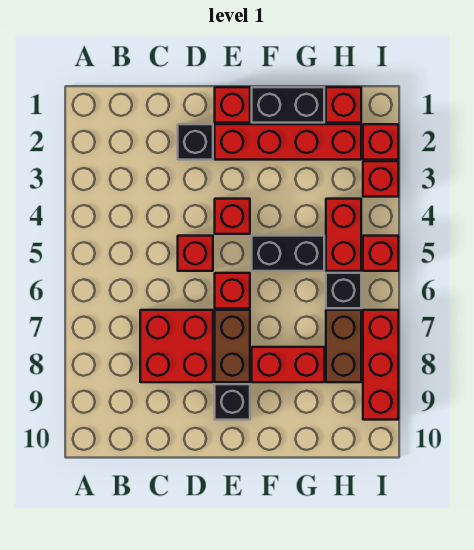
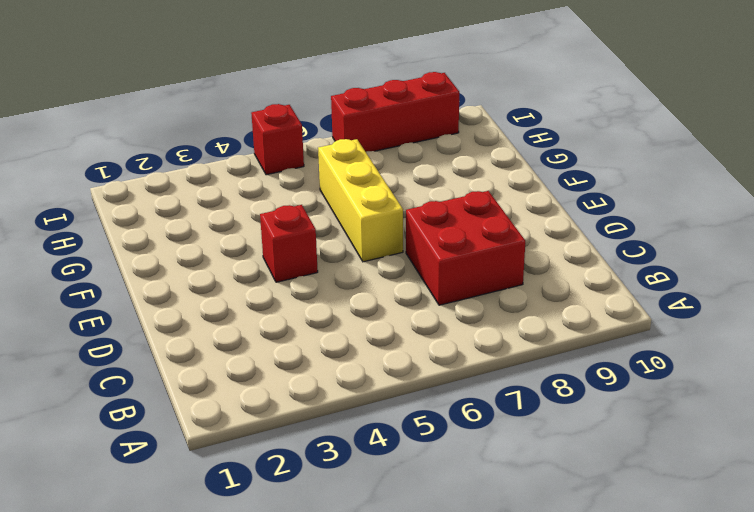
yellow 1x3 brick [318,139,403,262] -> red 1x1 brick [215,273,250,308]
none -> black 1x1 brick [178,124,213,160]
none -> red 1x1 brick [178,236,213,271]
none -> red 1x1 brick [215,87,250,123]

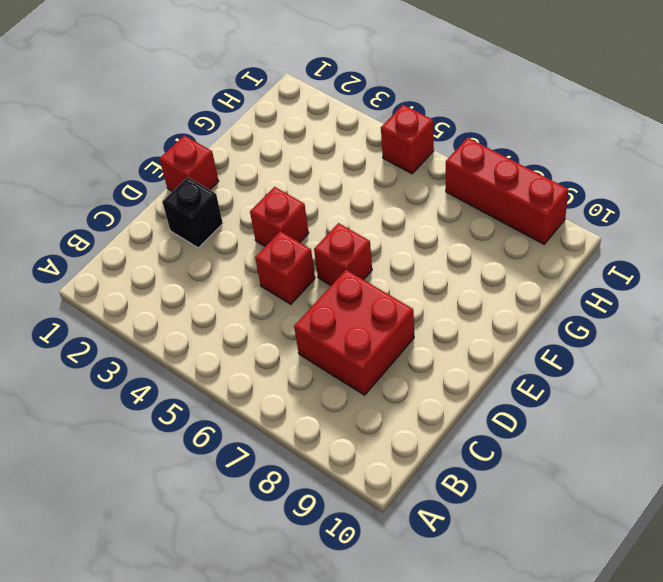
none -> red 1x4 brick [215,124,361,160]
none -> brown 1x2 brick [215,310,250,382]
none -> black 1x1 brick [215,384,250,420]

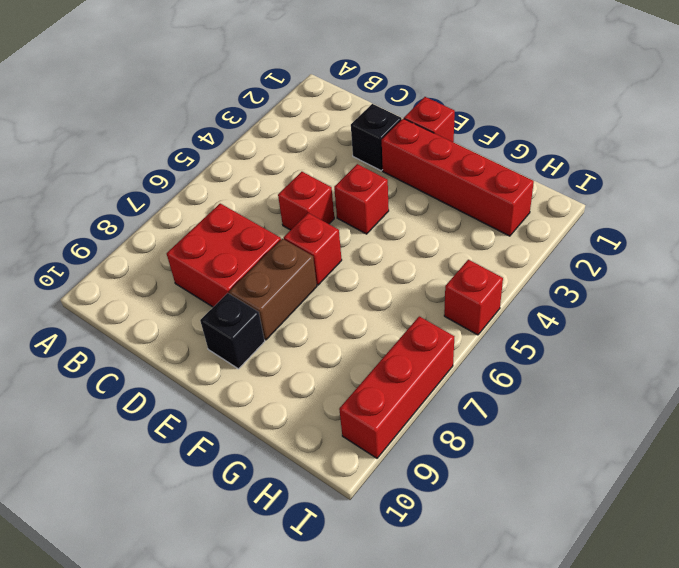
none -> black 1x2 brick [252,87,324,123]
none -> black 1x2 brick [252,236,324,271]
none -> red 1x2 brick [252,347,324,382]

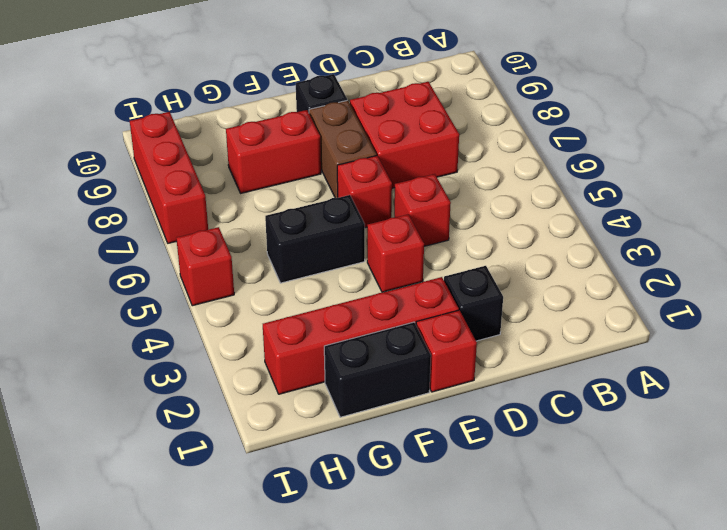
none -> red 1x1 brick [326,87,361,123]
none -> red 1x2 brick [326,199,361,271]
none -> black 1x1 brick [326,273,361,308]

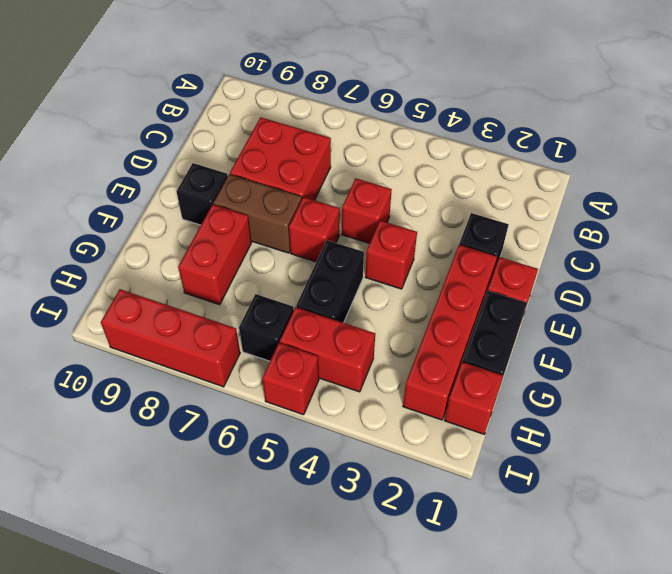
none -> brown 1x2 brick [326,310,361,382]
none -> red 1x1 brick [363,124,398,160]
none -> red 1x1 brick [363,161,398,197]

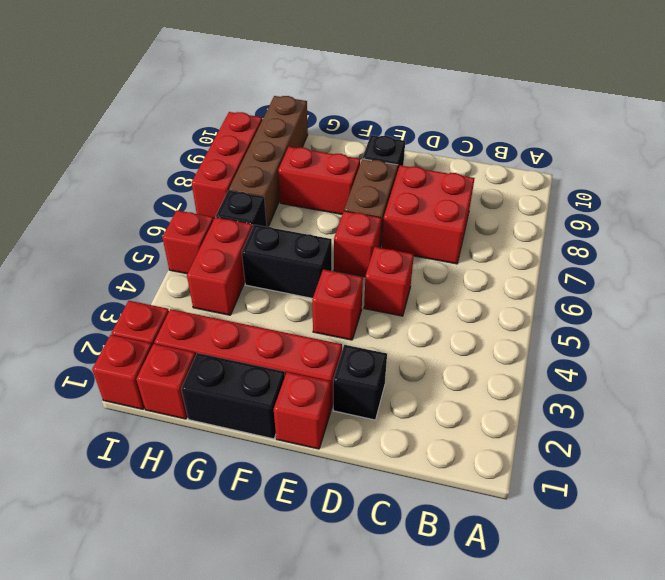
brown 1x4 brick [229,96,308,227] -> brown 1x2 brick [326,310,361,382]
red 1x1 brick [92,335,152,409] -> red 1x1 brick moved to [363,161,398,197]

